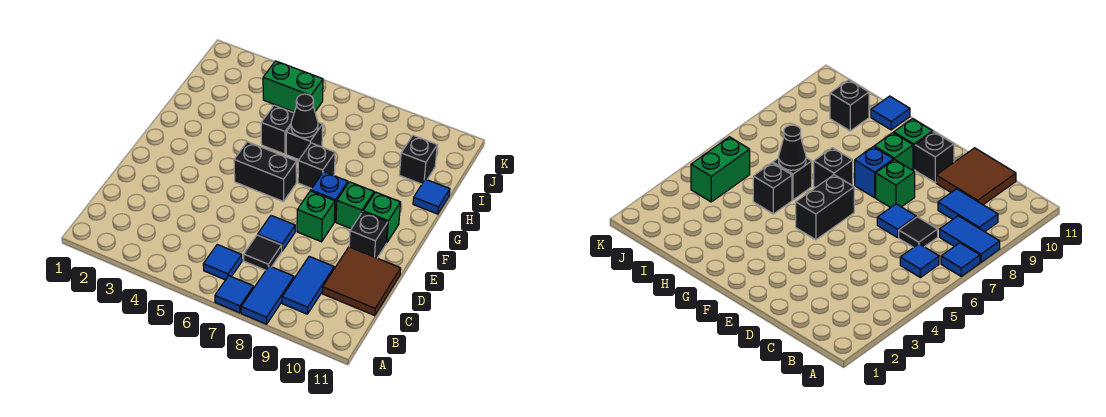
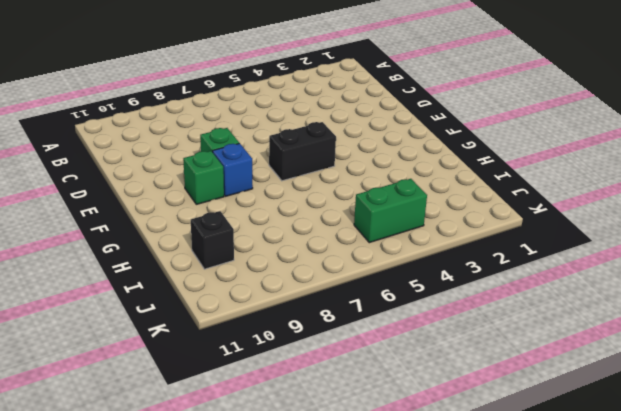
none -> blue 1x1 tile [215,276,254,313]
none -> blue 1x2 tile [241,266,294,324]
none -> blue 1x1 tile [203,245,242,280]

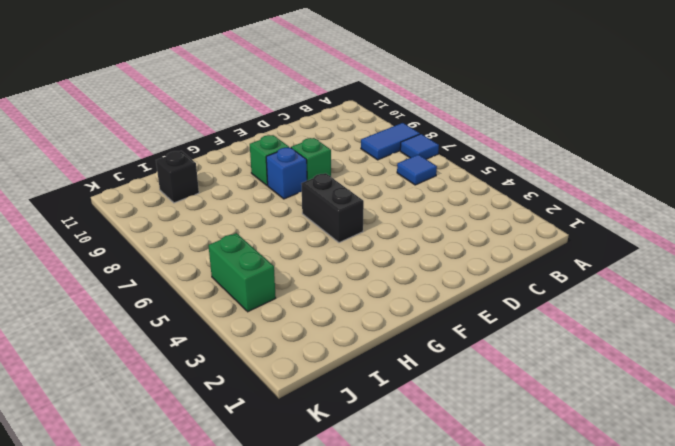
none -> blue 1x2 tile [282,256,334,314]
none -> black 1x1 tile [244,235,282,270]
none -> brown 2x2 tile [322,247,401,316]

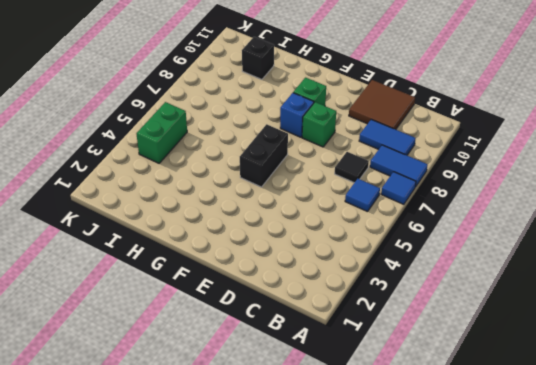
none -> blue 1x1 tile [258,216,295,251]
none -> black 1x1 brick [349,212,388,258]
none -> green 1x1 brick [363,192,401,243]

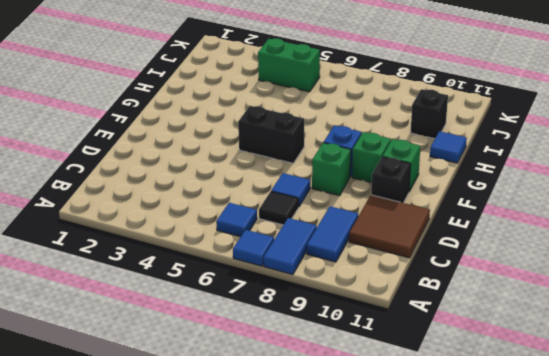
none -> black 1x1 brick [298,143,335,189]
none -> black 1x1 brick [261,105,294,154]
none -> black 1x1 brick [286,122,323,160]

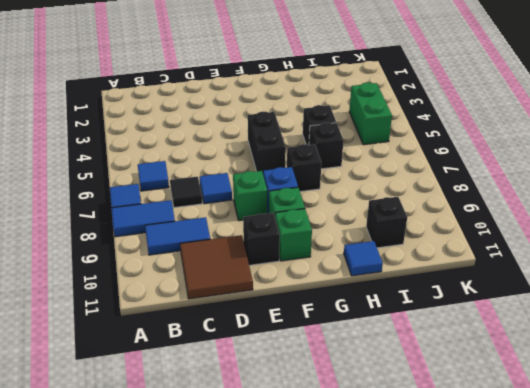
none -> black 1x1 cone [291,94,318,138]

